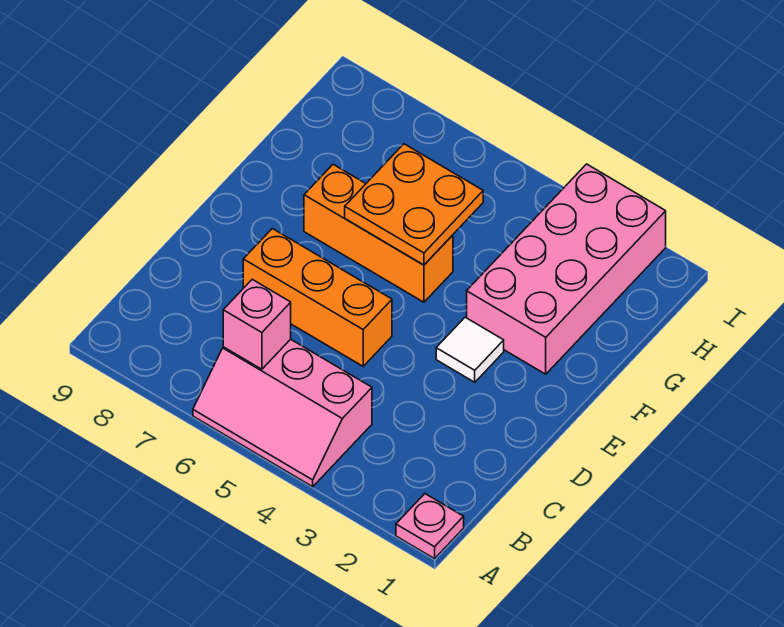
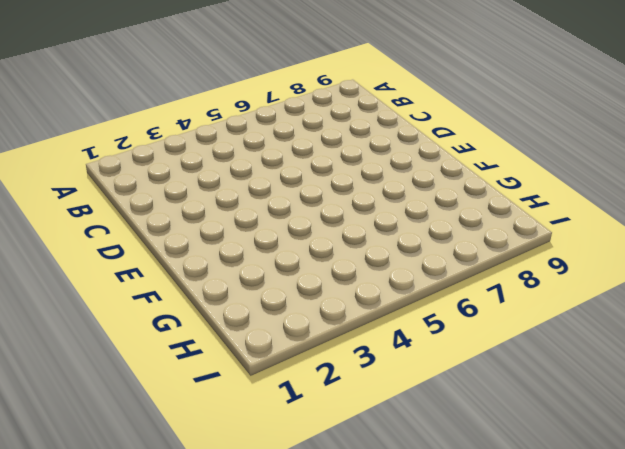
none -> pink 1x1 plate [396,494,464,559]
none -> pink 2x3 slope [193,339,372,487]

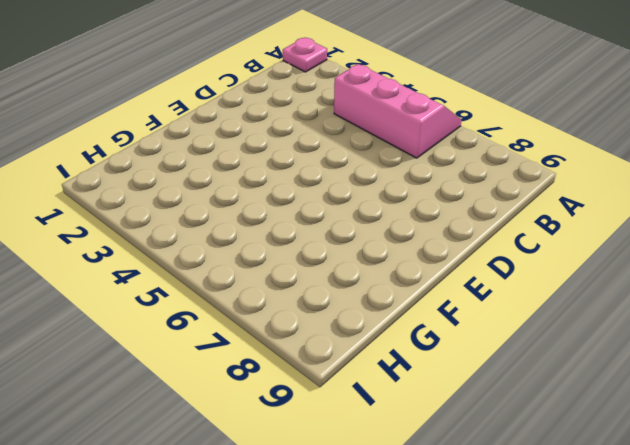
none -> orange 1x3 brick [243,229,392,366]
none -> white 1x1 tile [436,317,504,382]

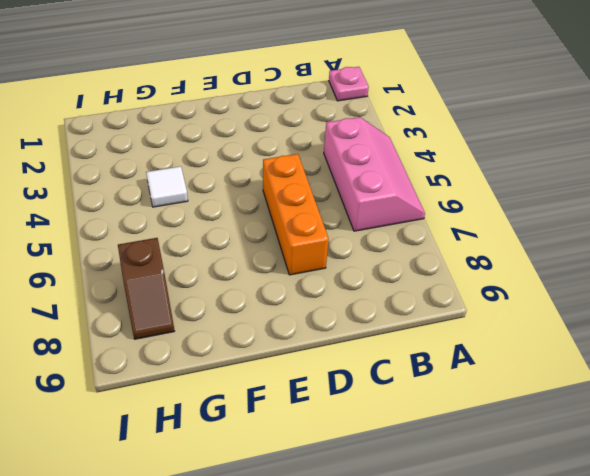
white 1x1 tile [146,166,188,207] -> white 1x1 tile moved to [436,317,504,382]
brown 1x2 slope [118,238,175,339] -> none
none -> pink 2x4 brick [467,164,666,374]
none -> orange 1x3 brick [304,165,453,302]

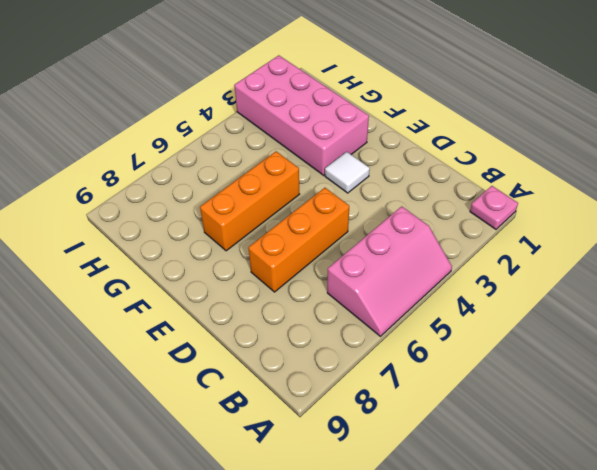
none -> pink 1x1 brick [223,279,291,369]
none -> orange 2x2 plate [345,144,483,265]

